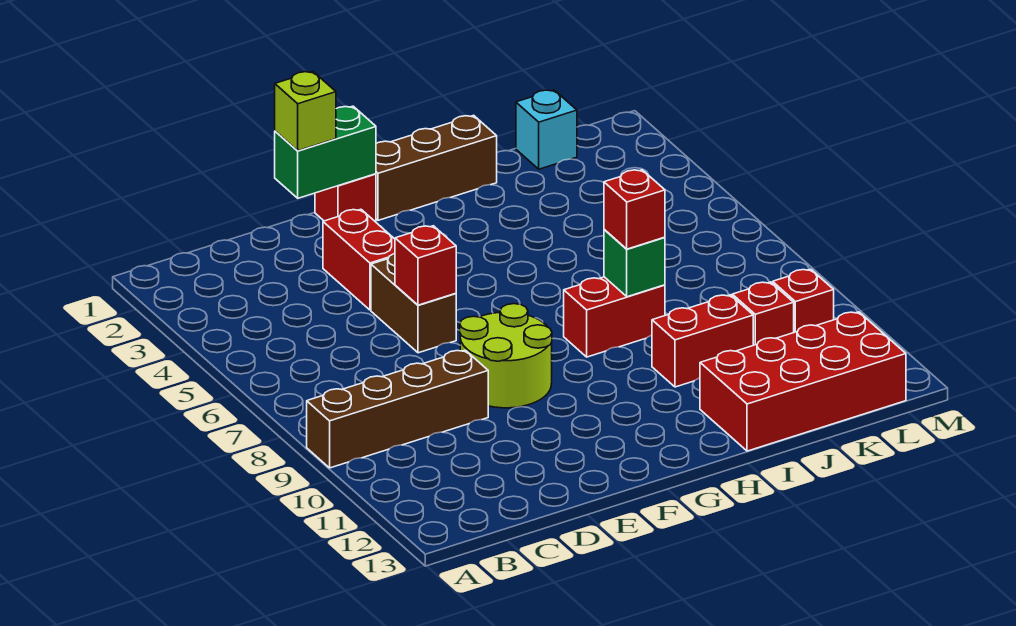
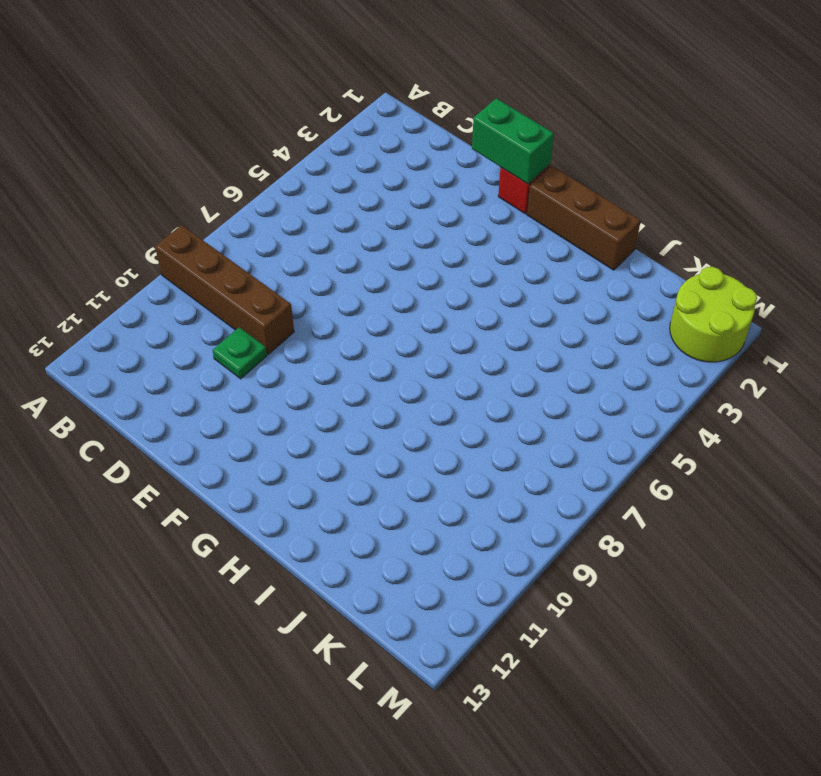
green 1x1 plate [213,327,267,379] -> none
lime 2x2 round brick [670,267,757,362] -> lime 2x2 round brick moved to [460,304,552,408]
none -> red 1x2 brick [323,209,395,310]
none -> brown 1x2 brick [371,253,456,353]
none -> red 1x2 brick [564,277,665,357]

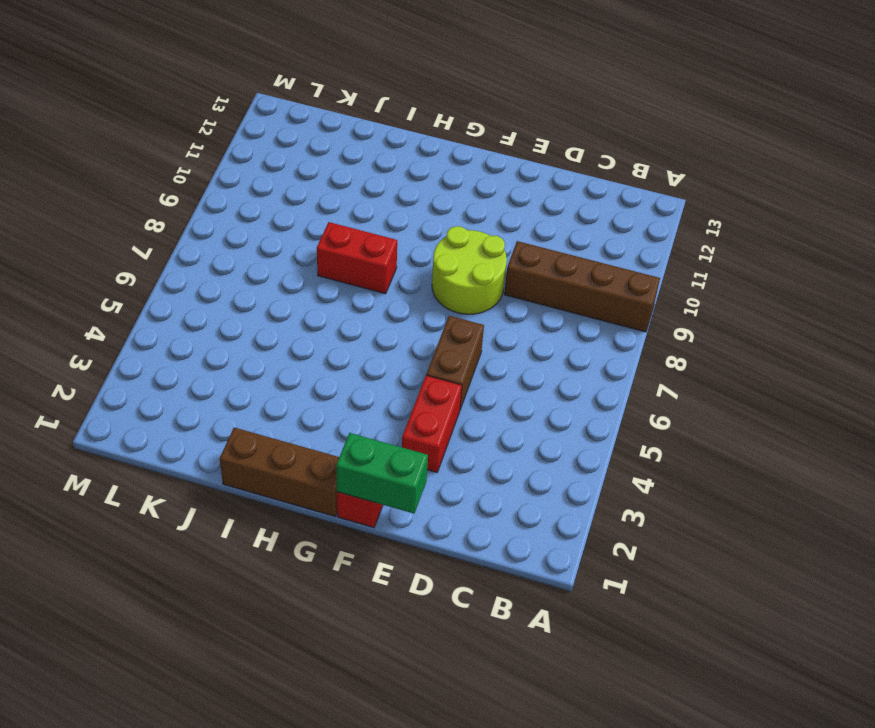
none -> red 1x2 brick [652,295,753,387]
none -> red 2x4 brick [700,312,906,451]
none -> cyan 1x1 brick [516,90,577,169]

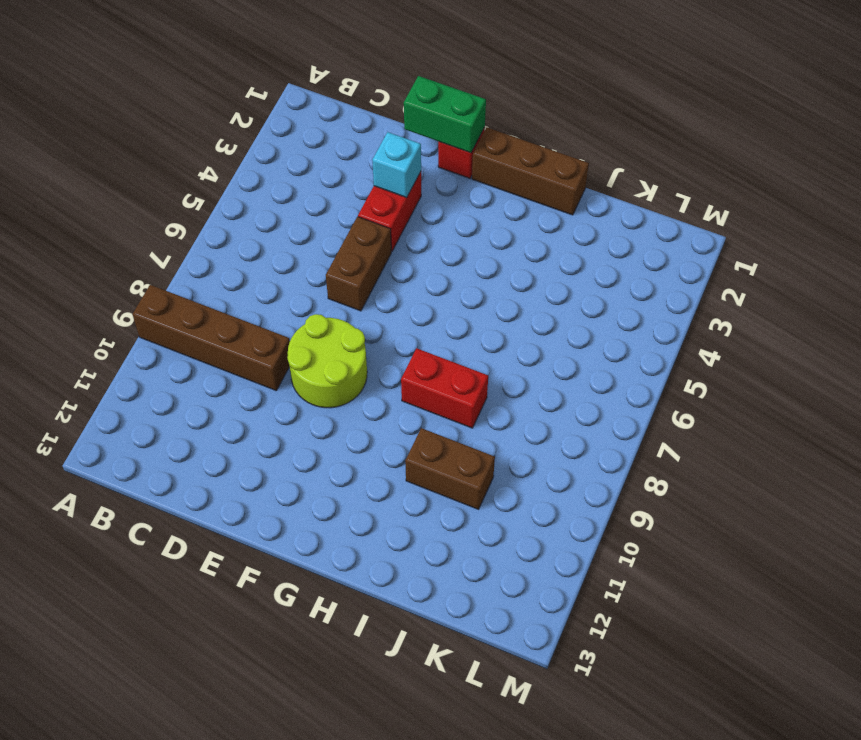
cyan 1x1 brick [372,132,421,198] -> cyan 1x1 brick moved to [516,90,577,169]
brown 1x2 brick [405,428,495,509] -> red 1x2 brick [652,295,753,387]
none -> red 2x4 brick [700,312,906,451]
none -> red 1x1 brick [732,282,794,345]
none -> red 1x1 brick [773,269,834,332]

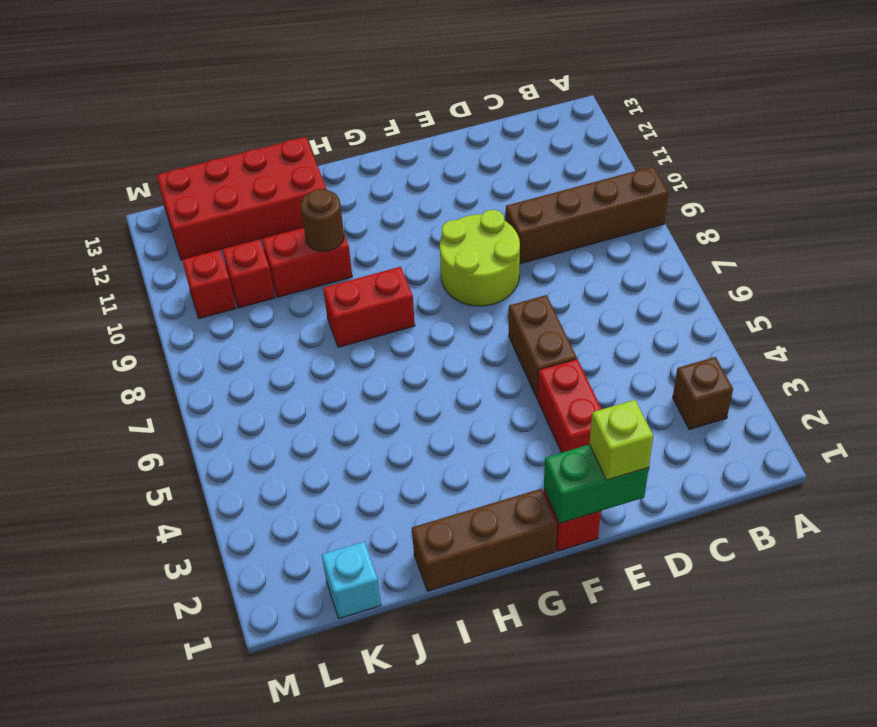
brown 1x1 brick [673,357,733,430] -> none
brown 1x1 round brick [301,189,344,252] -> none
none -> red 1x1 brick [395,226,456,305]
none -> green 1x1 brick [604,229,665,297]
none -> red 1x1 brick [604,170,665,249]

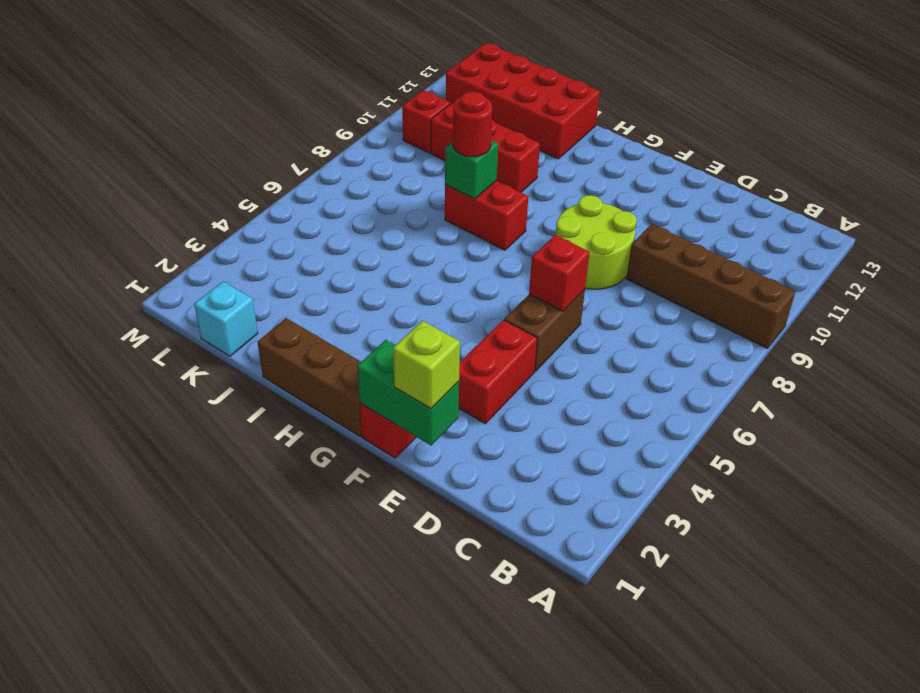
red 1x1 round brick [453,91,492,157] -> red 1x1 brick [604,170,665,249]

